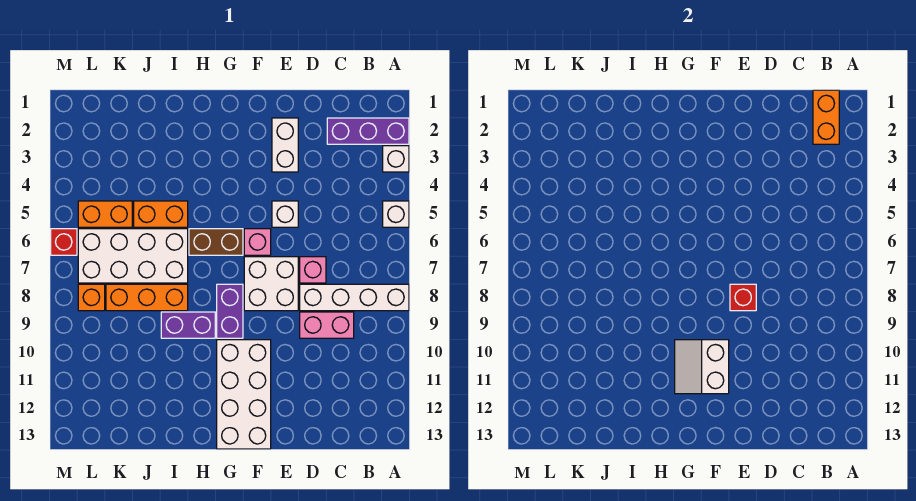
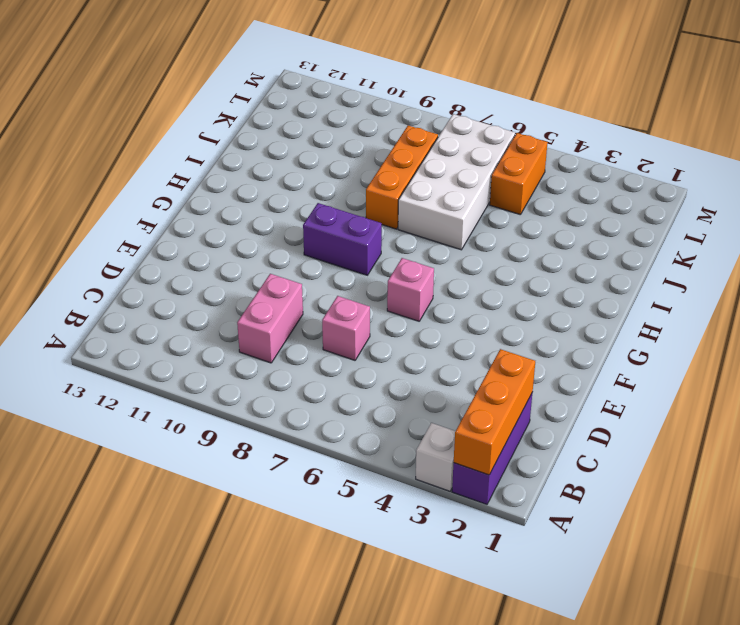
orange 1x3 brick [454,349,535,475] -> orange 1x2 brick [813,90,839,144]
none -> white 1x1 brick [383,201,409,227]
none -> white 1x4 brick [300,284,409,311]
none -> white 1x2 brick [272,118,298,172]

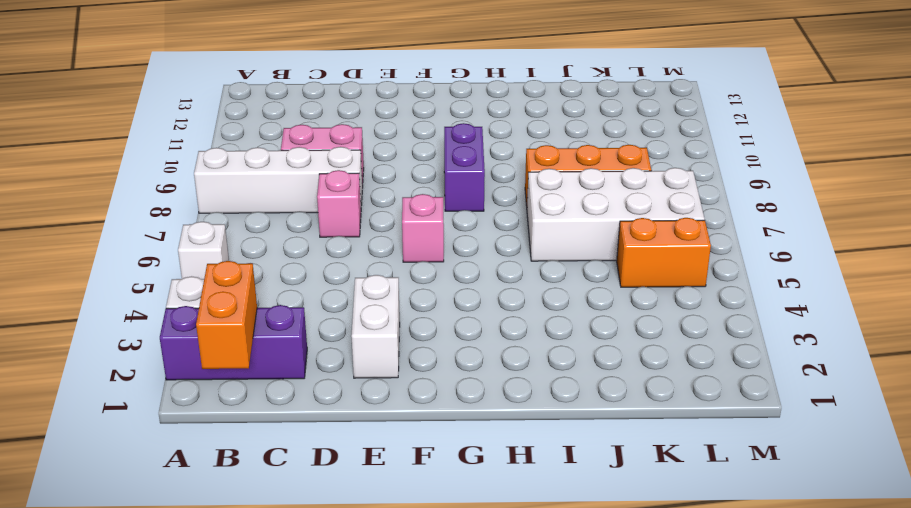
none -> white 1x1 brick [272,201,298,227]
none -> white 2x2 brick [244,257,298,311]
none -> white 2x4 brick [217,340,271,449]

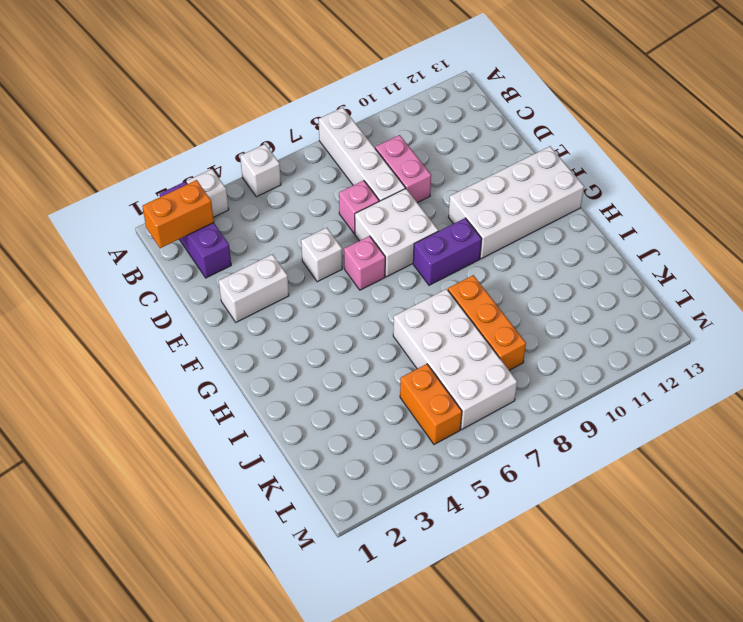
none -> brown 1x2 brick [189,229,243,255]
none -> purple 1x2 brick [161,312,215,338]
none -> orange 1x2 brick [134,201,188,227]

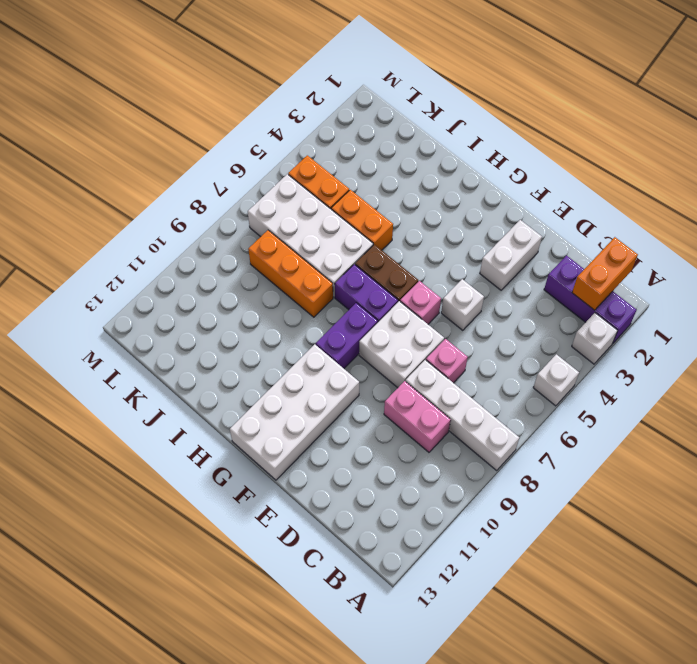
purple 1x2 brick [335,264,398,322] -> purple 1x2 brick moved to [161,312,215,338]
none -> orange 1x1 brick [78,284,105,311]
none -> red 1x1 brick [51,229,77,255]
none -> red 1x1 brick [730,284,756,311]

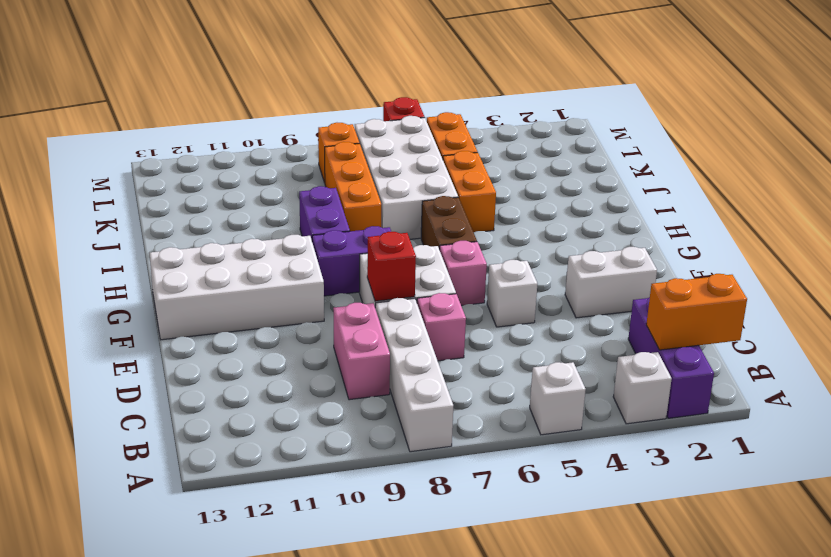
none -> white 2x2 slope [675,340,729,394]

